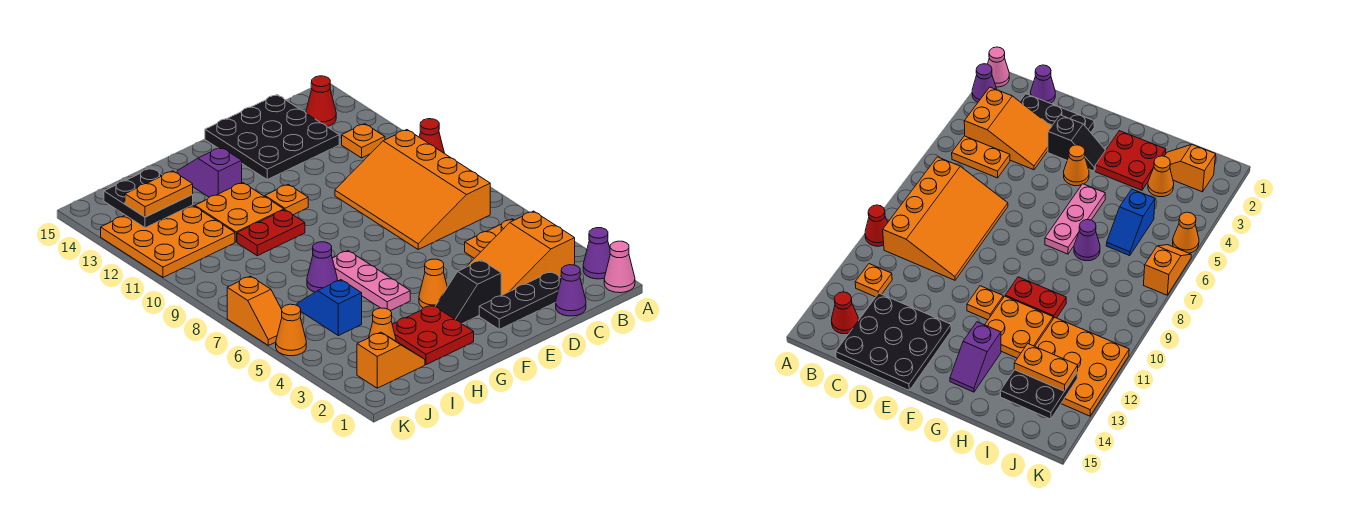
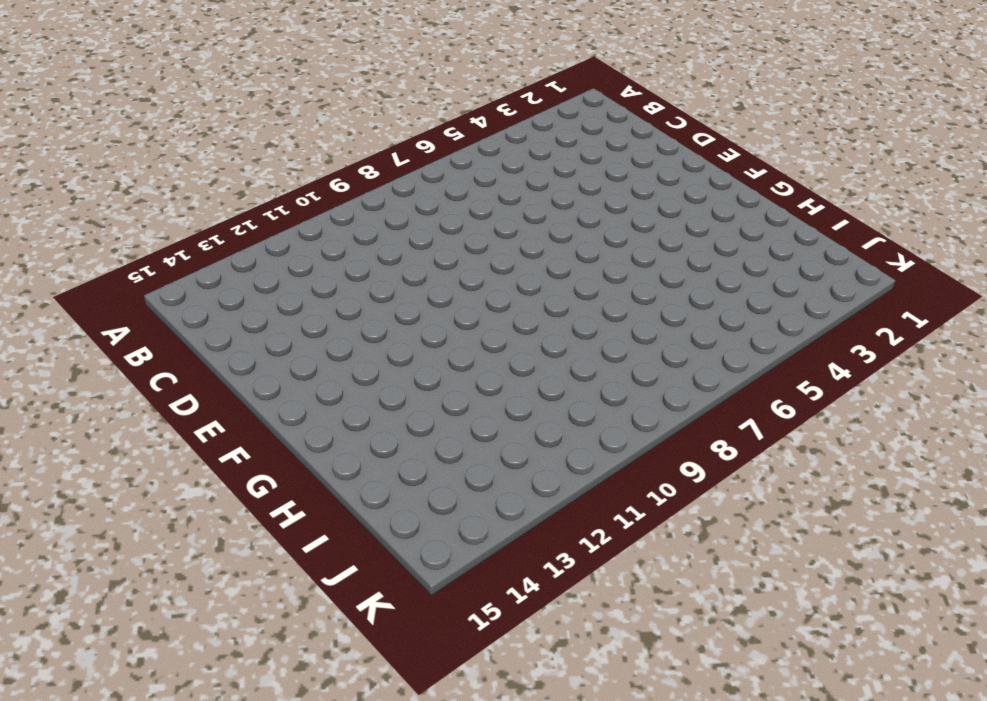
none -> pink 1x1 cone [604,241,635,293]
none -> purple 1x1 cone [583,228,610,279]
none -> red 1x1 cone [419,119,444,153]

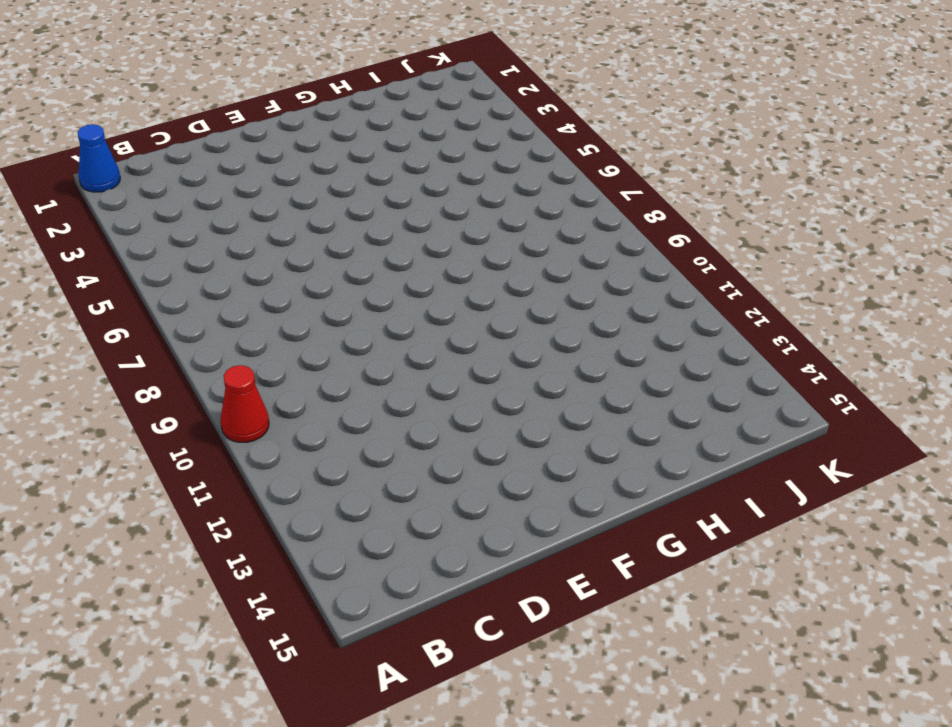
blue 1x1 cone [78,124,120,192] -> pink 1x1 cone [604,241,635,293]
none -> purple 1x1 cone [583,228,610,279]
none -> orange 2x3 slope [467,211,575,295]
none -> orange 1x2 plate [465,219,514,258]

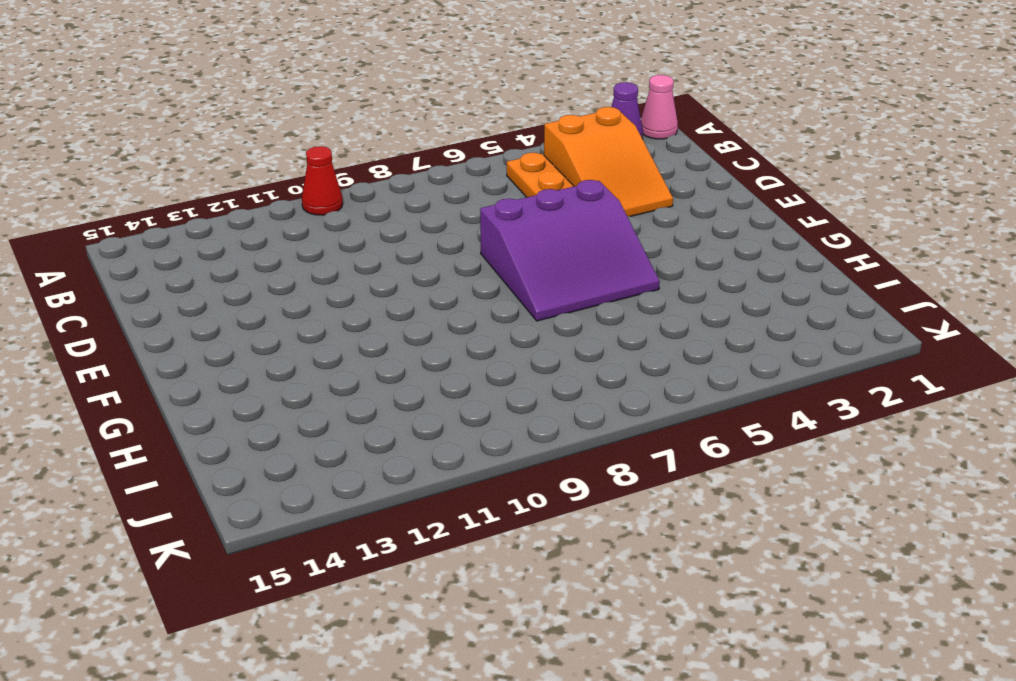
purple 3x3 slope [480,180,660,321] -> pink 1x3 plate [332,251,410,311]
none -> orange 3x4 slope [335,130,490,249]
none -> orange 1x1 plate [342,124,385,158]
none -> red 1x1 cone [306,76,336,127]

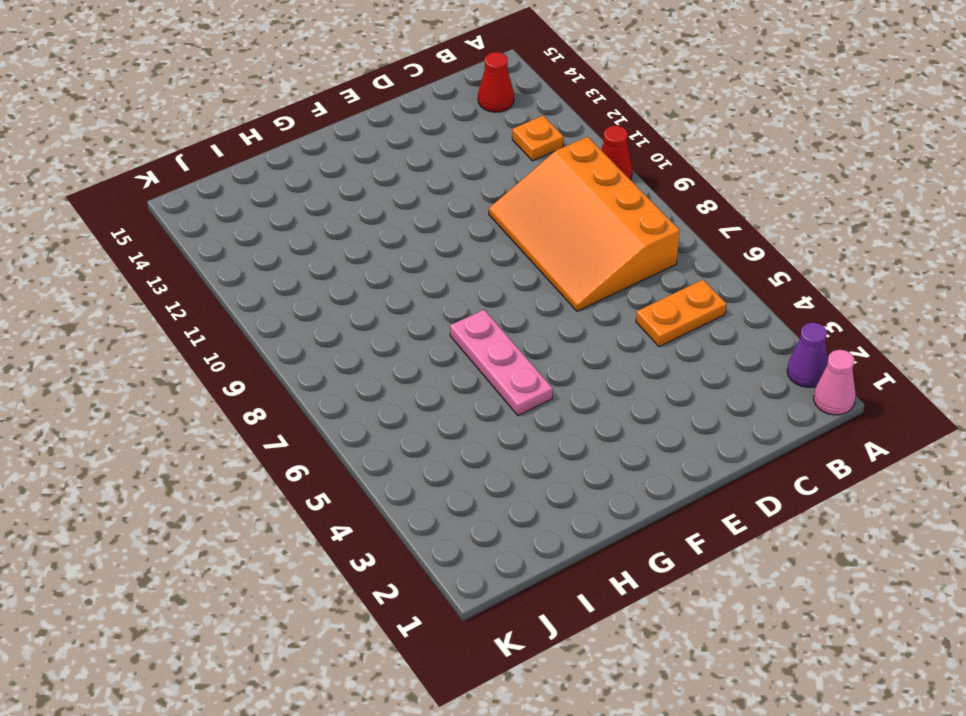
none -> orange 2x3 slope [467,211,575,295]
none -> purple 1x1 cone [556,265,586,316]
none -> black 1x3 plate [479,272,561,329]

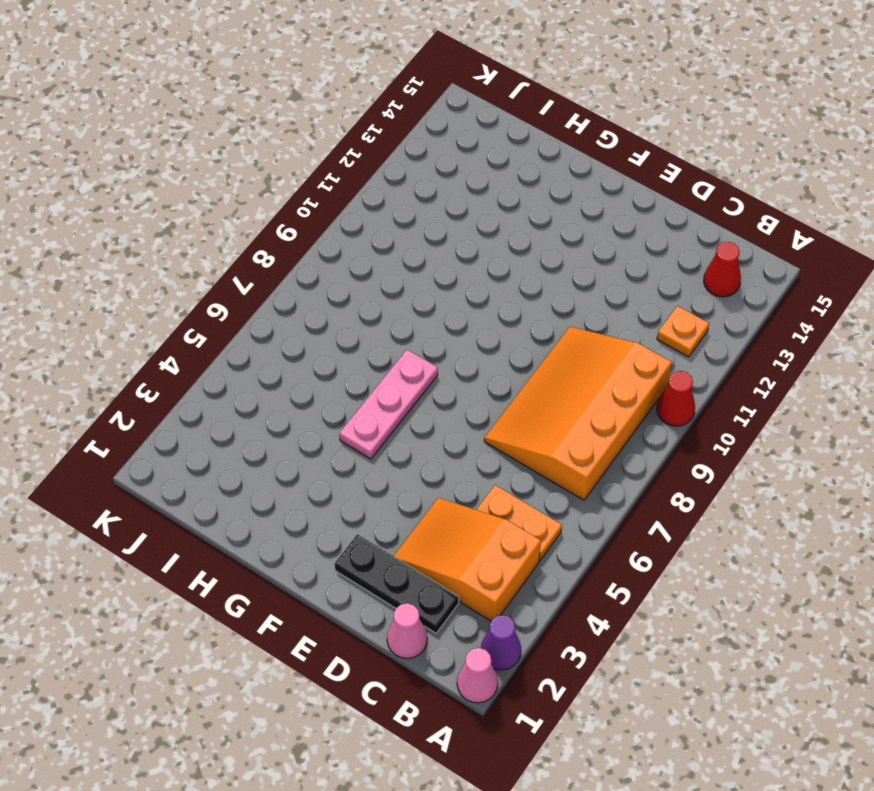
pink 1x1 cone [387,603,427,658] -> purple 1x1 cone [556,265,586,316]
none -> black 3x3 plate [205,95,339,180]
none -> black 1x2 slope [435,260,501,324]
none -> orange 1x1 cone [419,259,447,308]

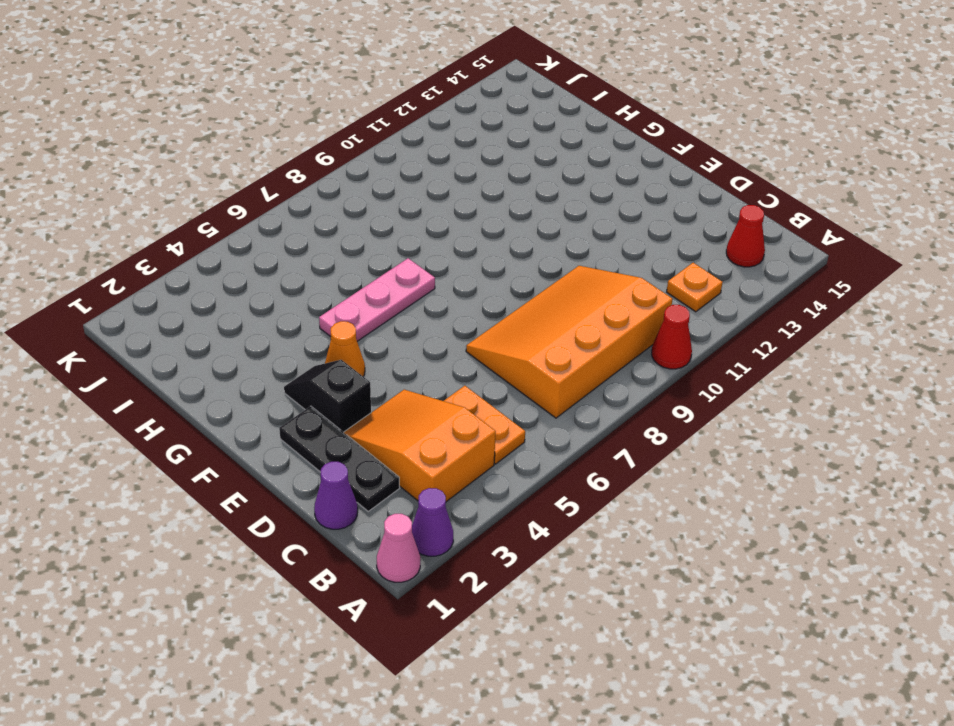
none -> black 3x3 plate [205,95,339,180]
none -> orange 1x1 plate [265,184,308,215]
none -> red 2x2 plate [392,305,474,365]

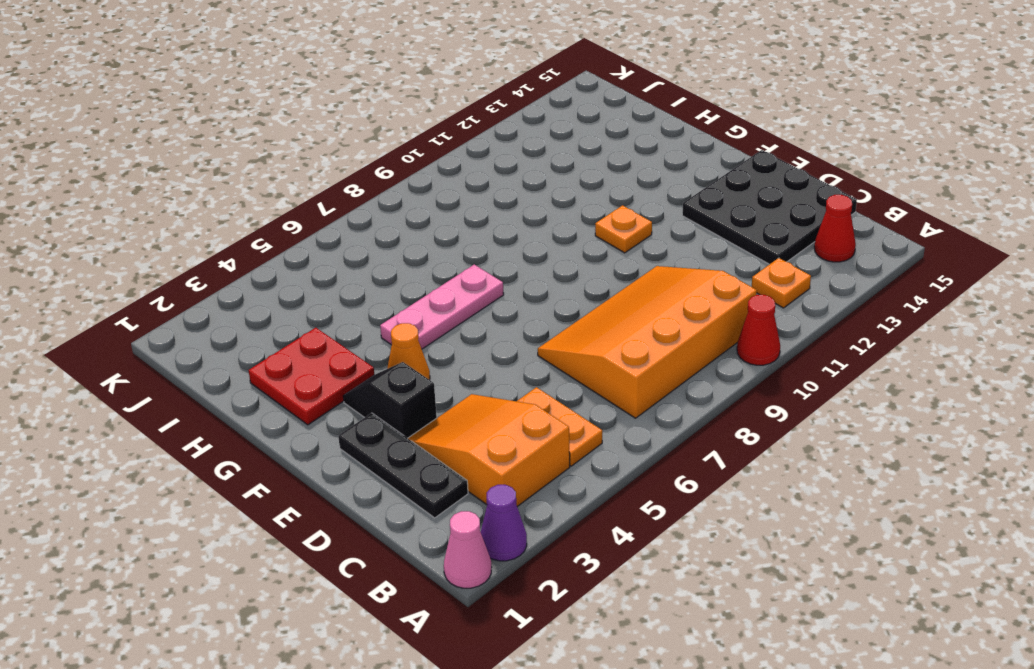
none -> purple 1x1 cone [556,265,586,316]
none -> red 1x2 plate [237,210,305,256]
none -> orange 2x2 plate [195,183,284,242]

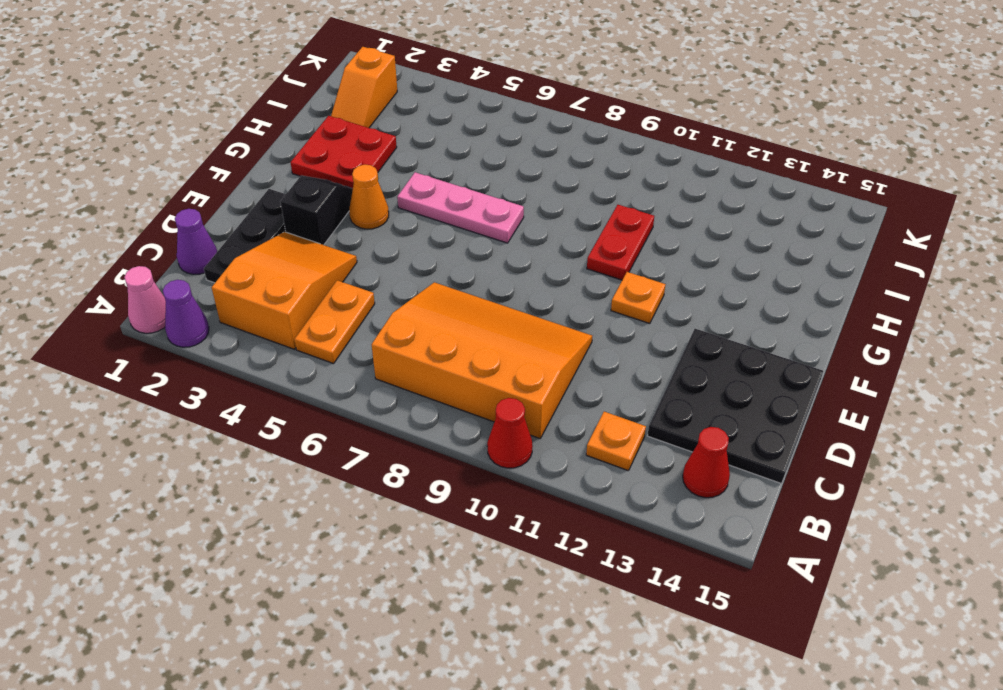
none -> orange 2x2 plate [195,183,284,242]
none -> purple 1x2 slope [177,147,242,197]
none -> purple 1x1 cone [307,242,337,292]

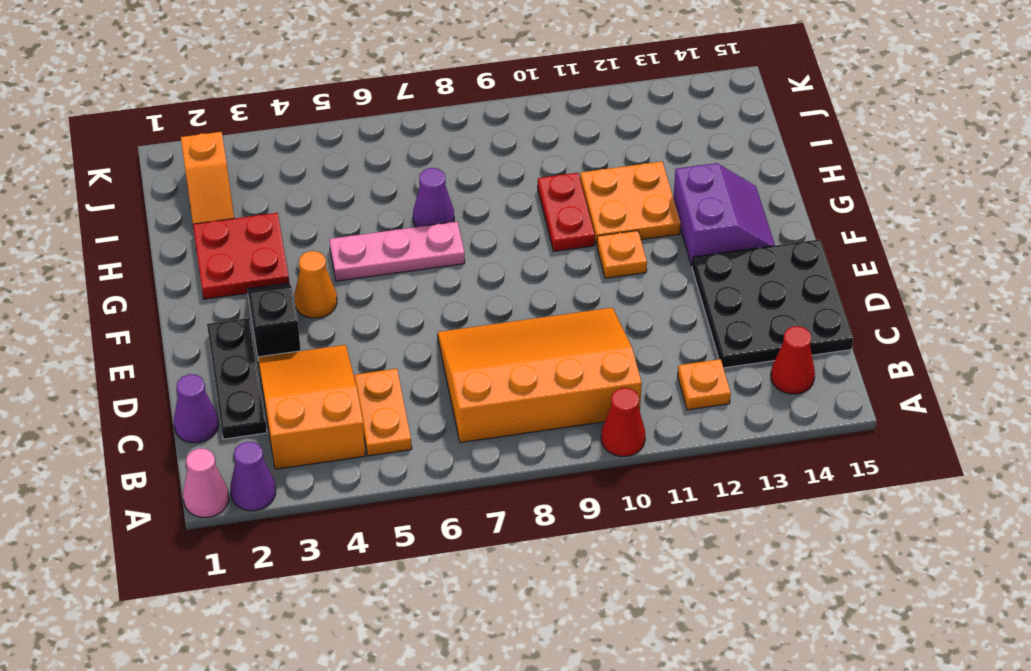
purple 2x2 slope [674,163,775,266] -> purple 1x2 slope [177,147,242,197]
none -> orange 1x1 cone [369,308,396,341]
none -> blue 1x2 slope [297,280,362,336]
none -> orange 3x3 plate [101,205,235,277]

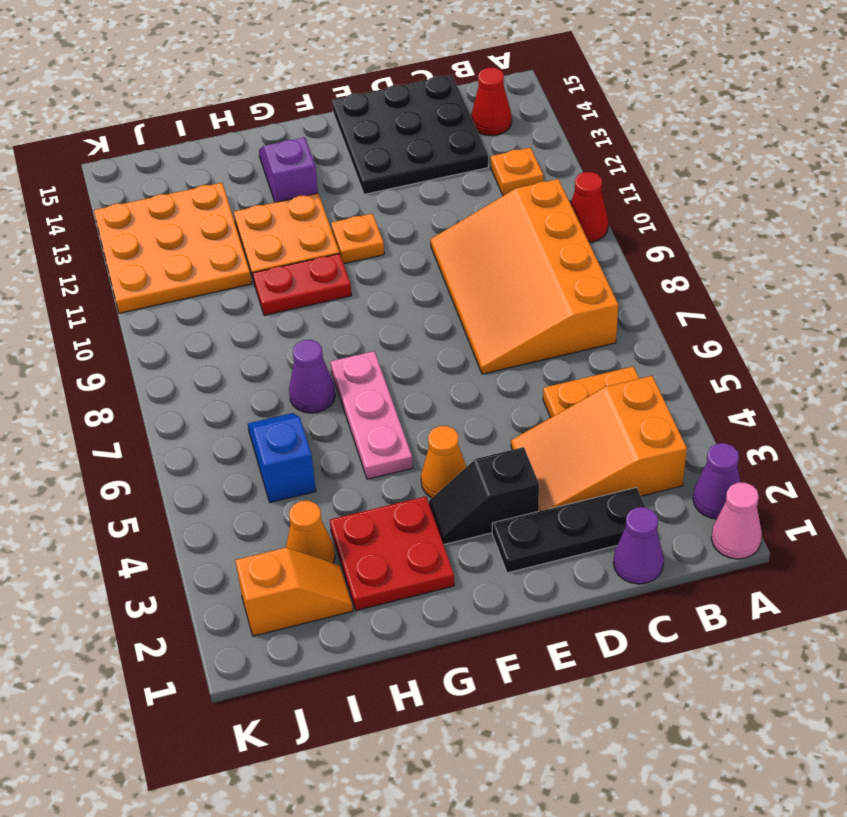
none -> orange 1x1 cone [276,304,306,356]
none -> orange 1x2 slope [227,276,282,345]
none -> black 2x2 plate [104,168,193,228]

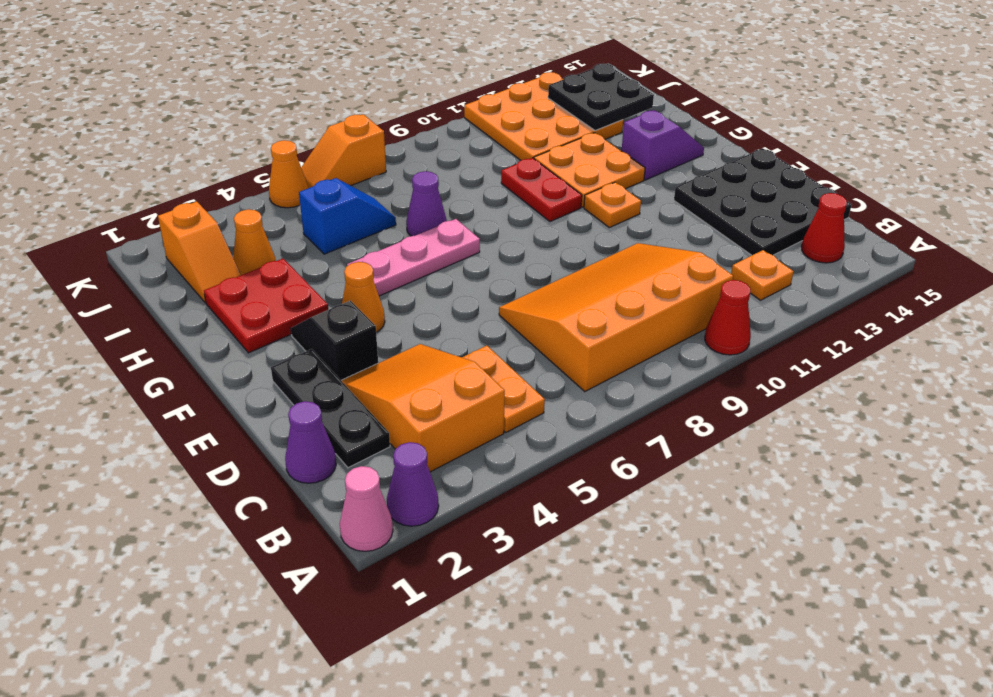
none -> orange 1x2 plate [125,171,193,217]

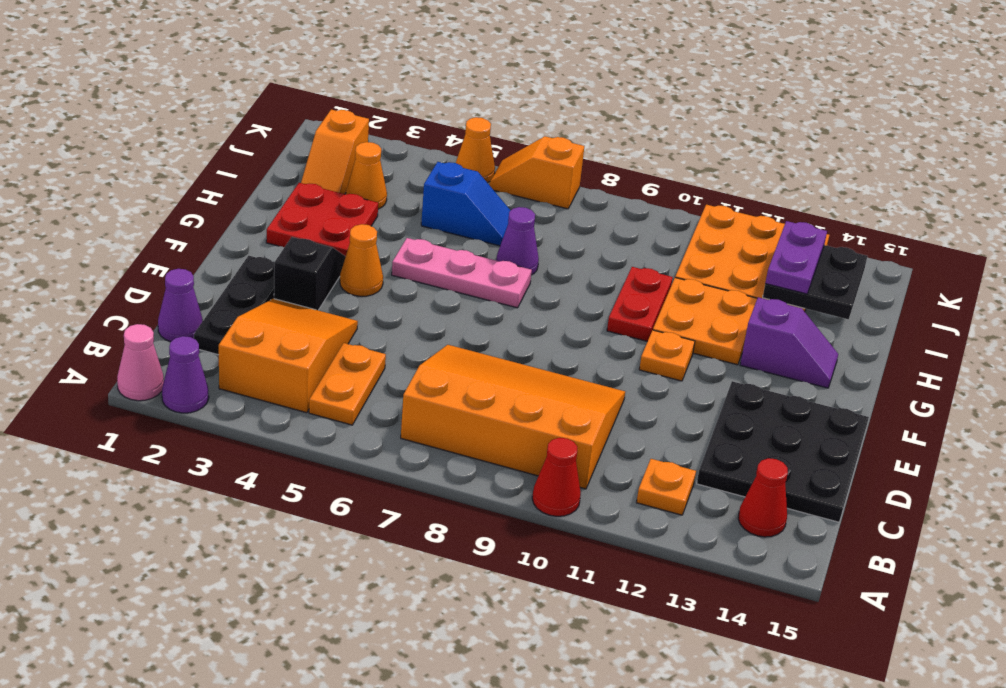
purple 1x2 plate [765,221,827,294] -> orange 1x2 plate [125,171,193,217]

